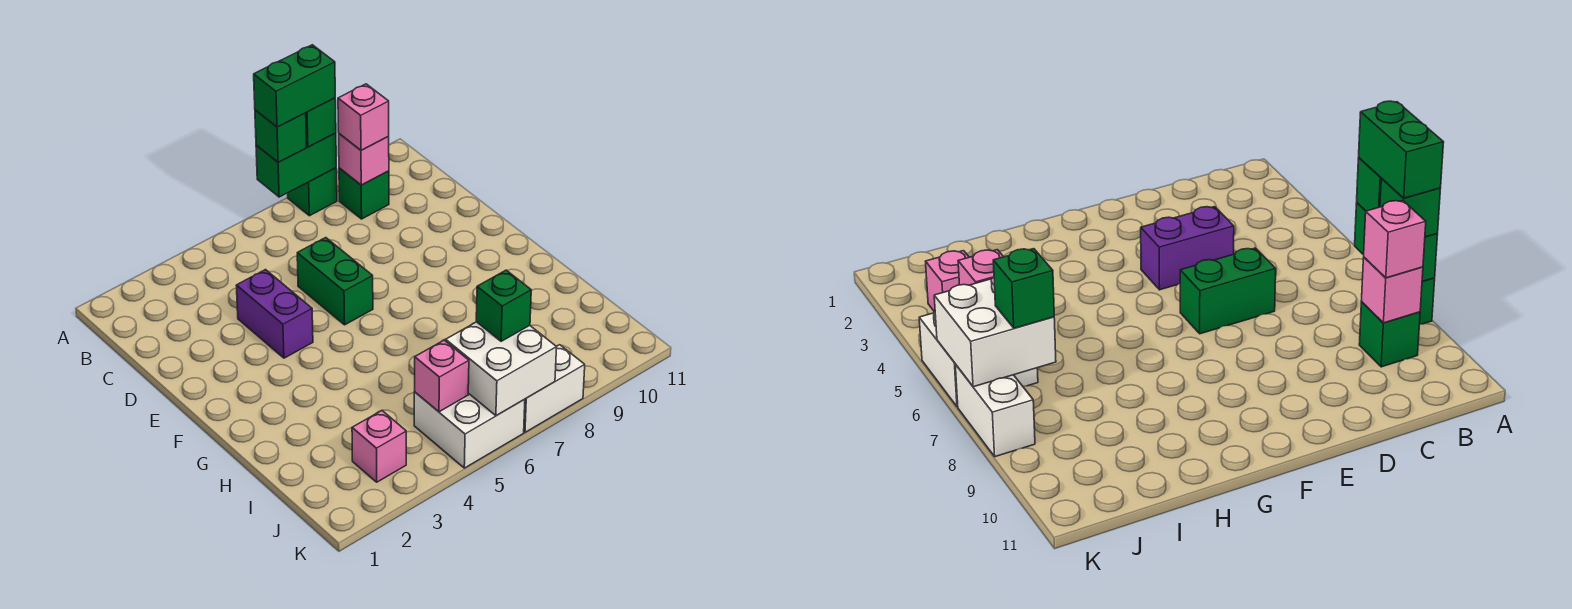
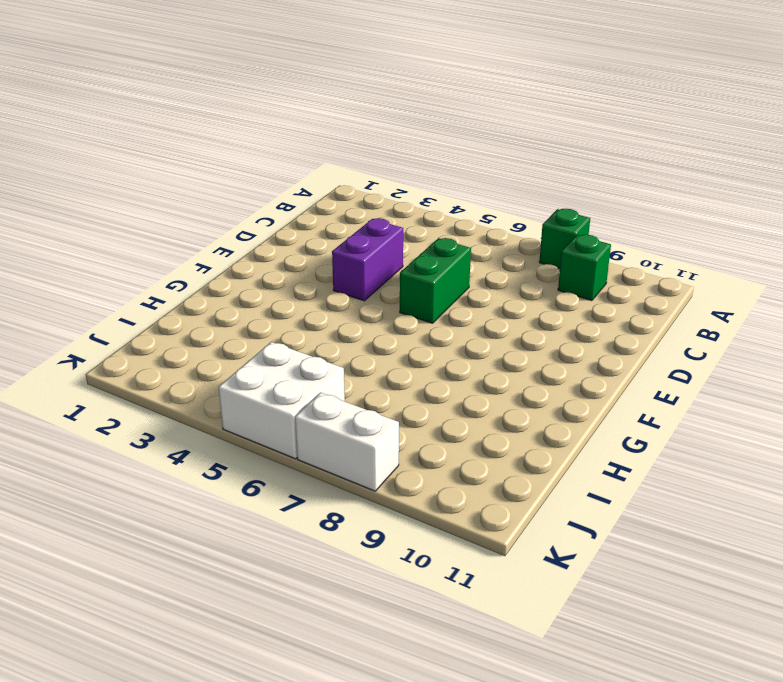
none -> pink 1x1 brick [352,411,406,482]
none -> green 1x2 brick [256,133,336,197]
none -> pink 1x1 brick [339,134,389,185]

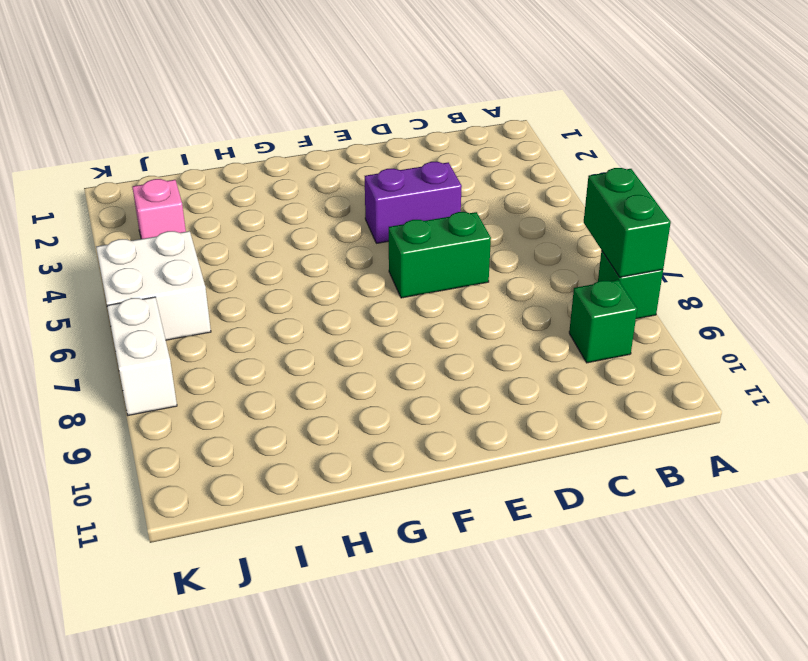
none -> pink 1x1 brick [339,134,389,185]
none -> pink 1x1 brick [414,340,469,412]
none -> white 2x2 brick [446,322,557,416]

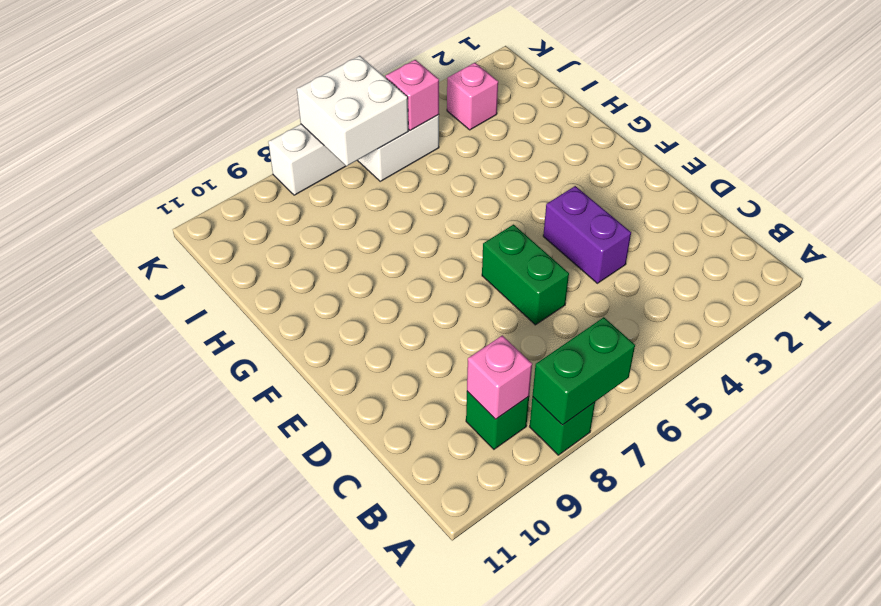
none -> green 1x1 brick [255,110,306,162]
none -> green 1x1 brick [306,98,336,147]
none -> pink 1x1 brick [338,84,389,150]

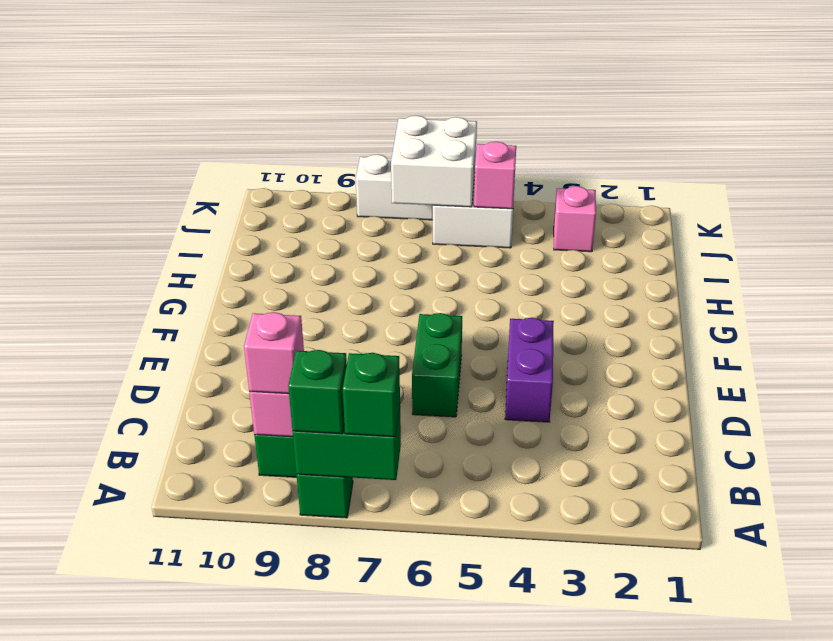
none -> green 1x1 brick [476,270,531,341]
none -> green 1x2 brick [254,45,335,127]

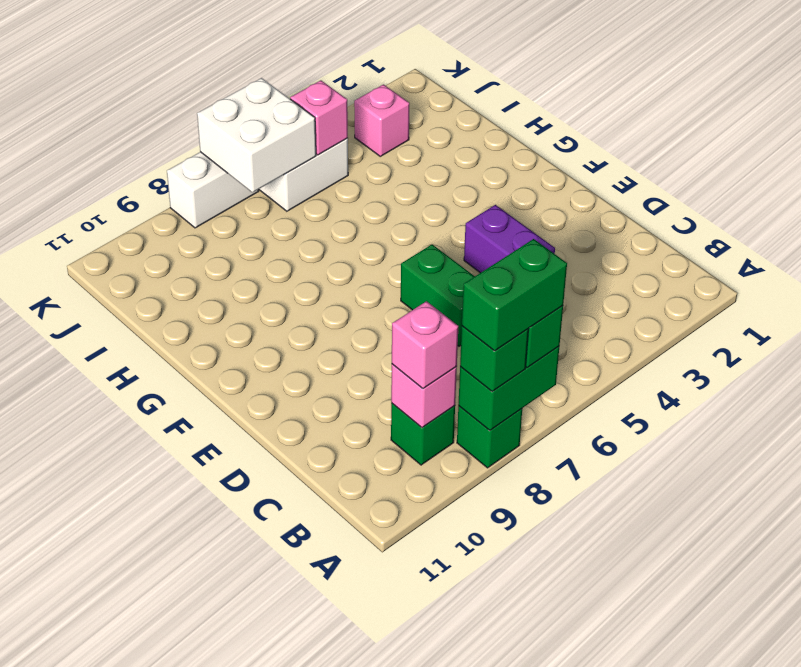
none -> green 1x1 brick [476,270,531,341]

